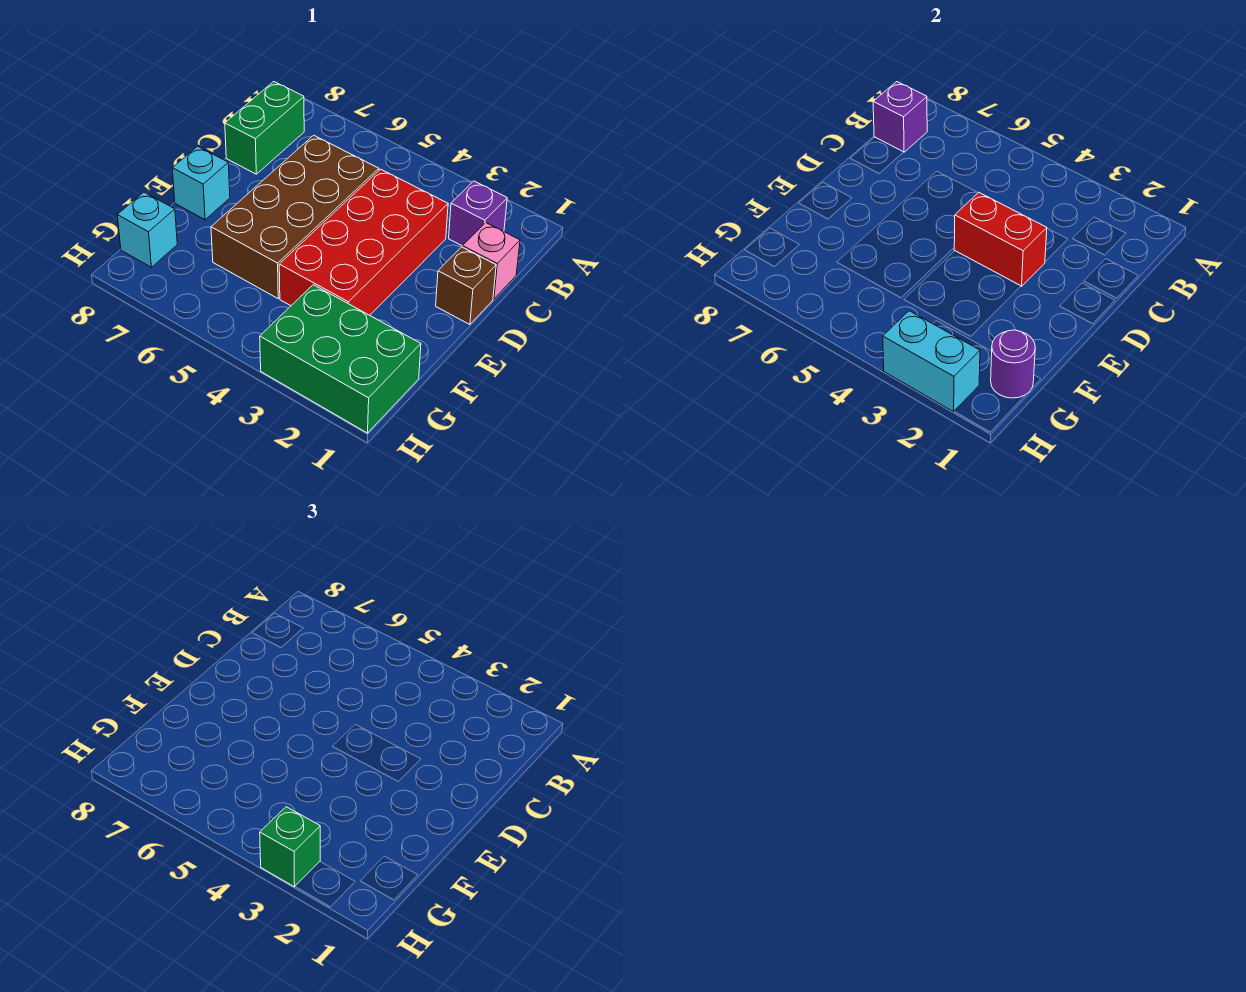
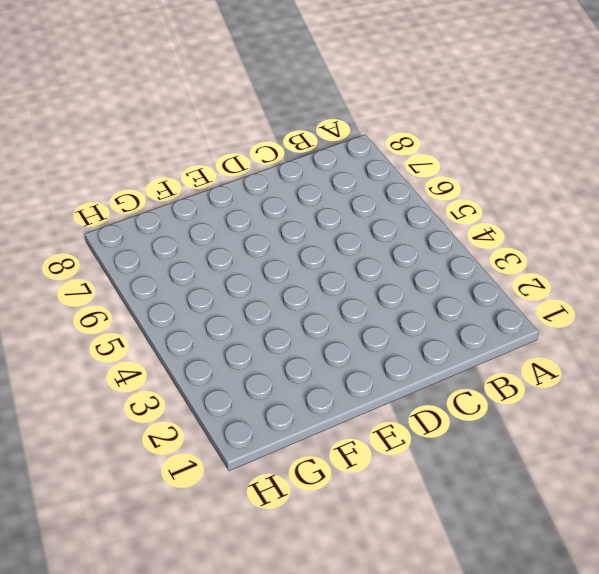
none -> purple 1x1 brick [449,181,507,246]
none -> green 1x2 brick [225,82,304,174]
none -> pink 1x1 brick [463,222,520,299]

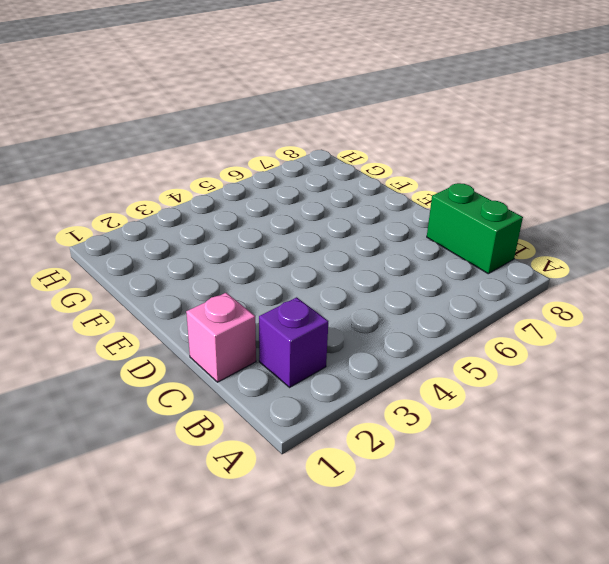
none -> red 2x4 brick [279,169,448,315]
none -> brown 2x4 brick [211,135,379,298]
none -> brown 1x1 brick [436,247,496,325]

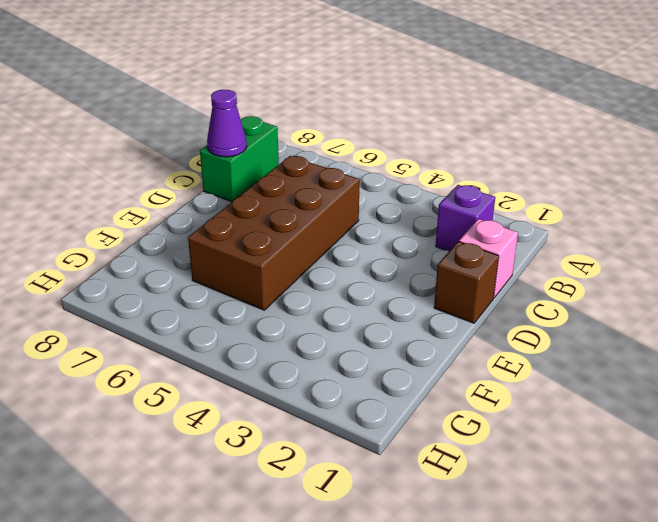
purple 1x1 cone [207,90,247,157] -> none
none -> red 2x4 brick [279,169,448,315]
none -> cyan 1x1 brick [172,146,230,220]
none -> green 2x3 brick [260,285,421,433]

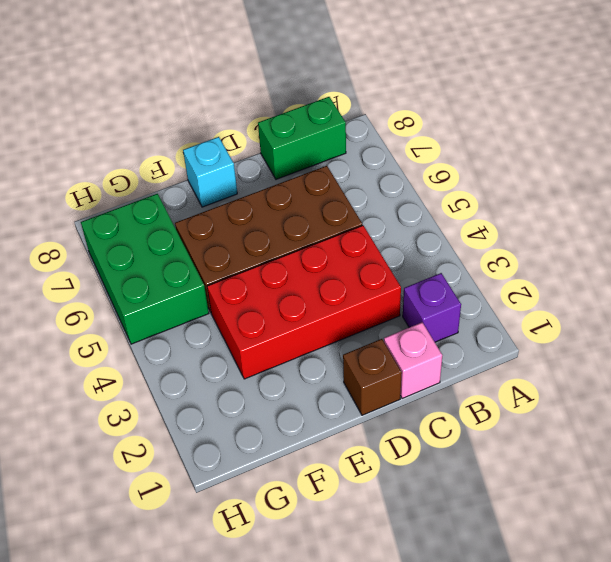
green 2x3 brick [81,194,209,344] -> green 2x3 brick moved to [260,285,421,433]
none -> cyan 1x1 brick [117,192,177,267]
none -> purple 1x1 brick [873,82,927,152]
none -> red 1x2 brick [954,193,1047,286]

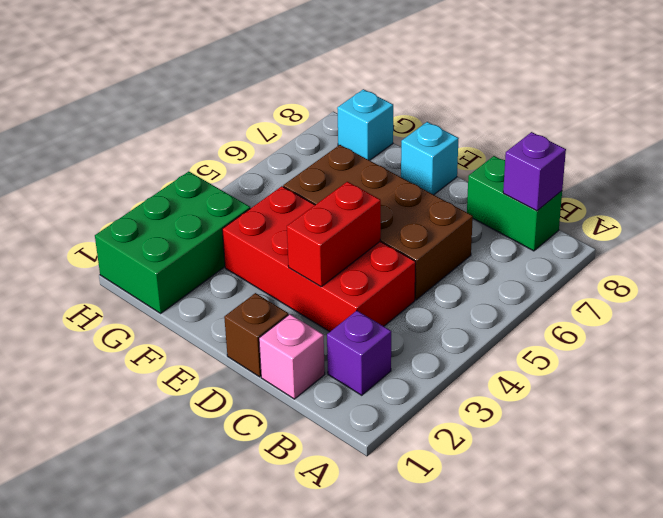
none -> purple 1x1 round brick [991,330,1035,398]
none -> cyan 1x2 brick [883,311,980,412]
none -> green 1x1 brick [260,807,320,887]

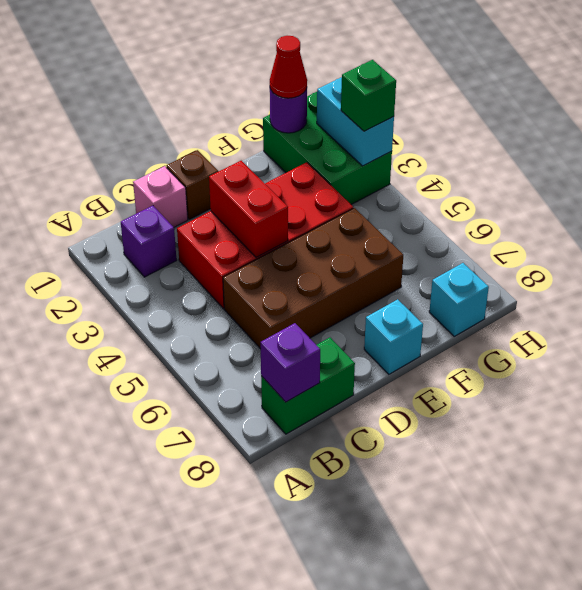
red 1x1 cone [270,36,307,98] -> none

